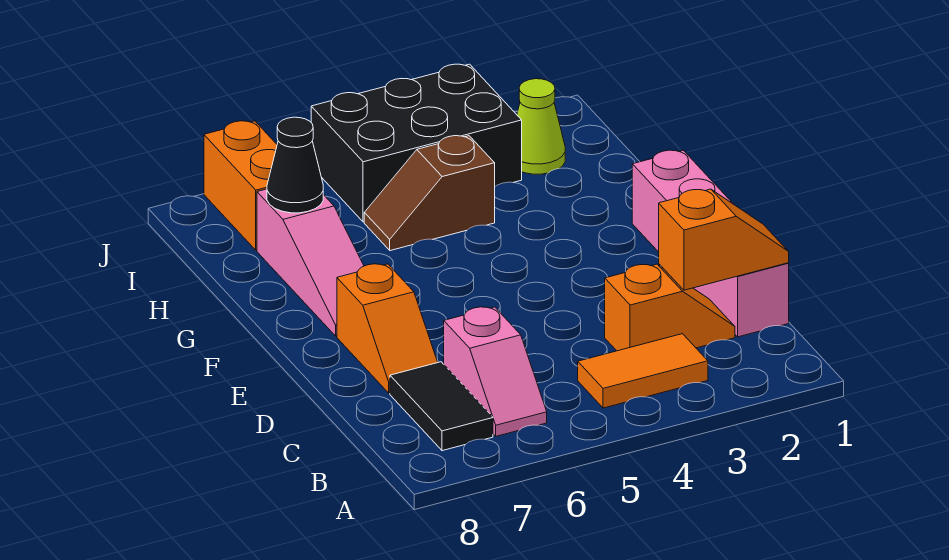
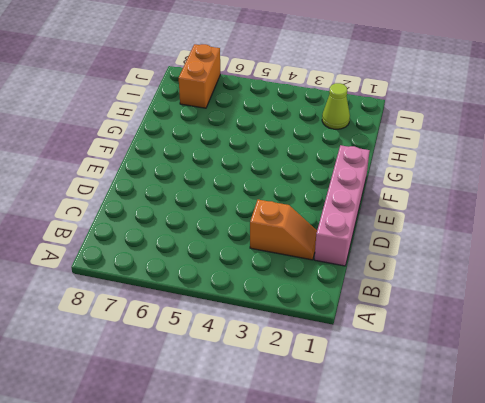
none -> orange 1x2 tile [578,334,708,408]
none -> pink 1x2 slope [444,307,547,436]
none -> black 1x2 tile [390,362,493,451]

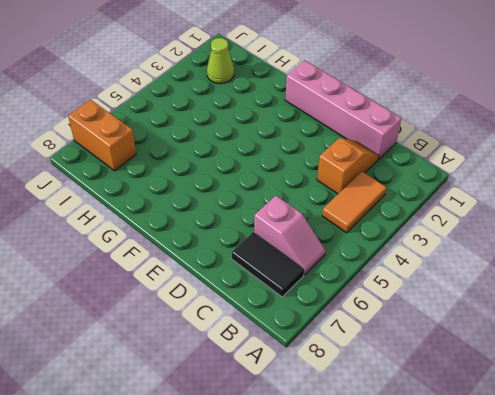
none -> orange 1x2 slope [337,264,438,393]
none -> pink 1x3 slope [257,189,364,336]
none -> brown 1x2 slope [364,136,495,251]

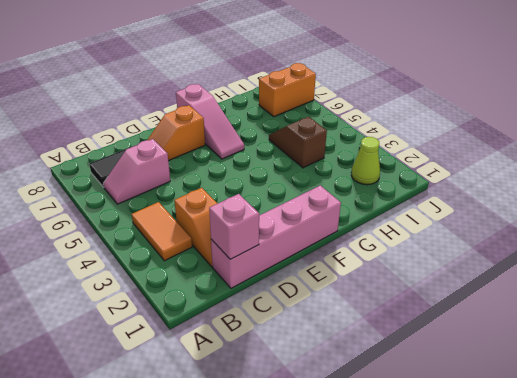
pink 1x1 brick [209,194,259,259] -> orange 1x2 slope [659,189,789,290]
pink 1x3 slope [176,84,244,159] -> pink 1x3 slope turned to [257,189,364,336]
none -> black 2x3 brick [311,64,522,222]
none -> black 1x1 cone [267,117,323,213]

